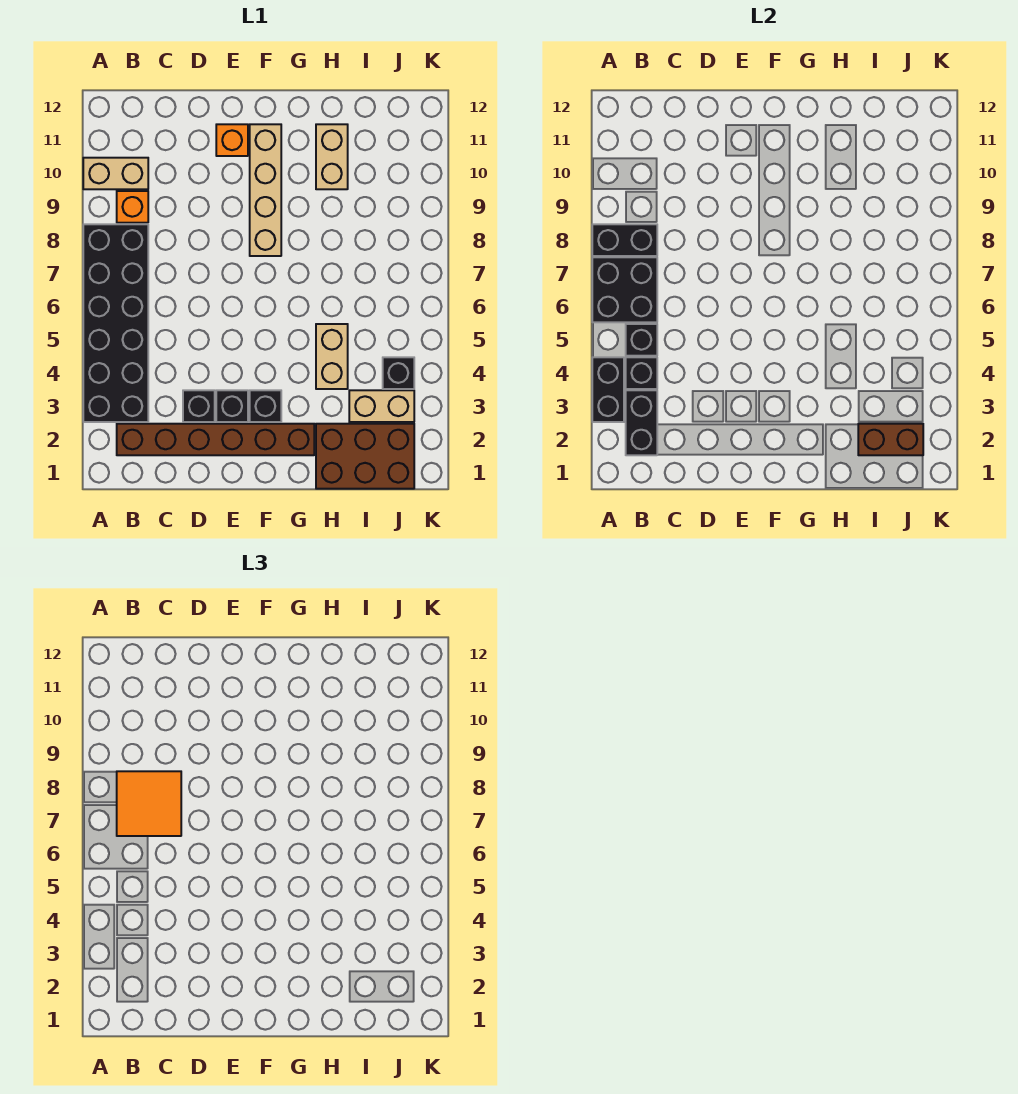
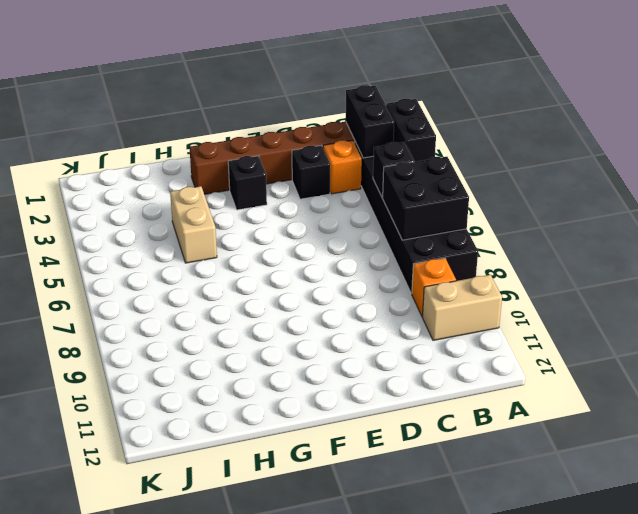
orange 1x1 brick [323,140,362,194] -> orange 1x1 brick moved to [216,124,248,156]
none -> black 1x1 brick [216,390,248,422]
none -> tan 1x4 brick [250,124,281,256]
none -> brown 2x3 brick [316,424,414,489]

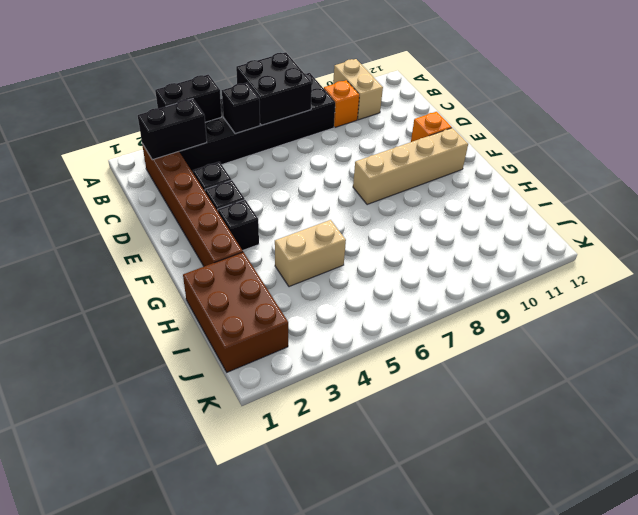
none -> tan 1x2 brick [316,124,348,189]
none -> tan 1x2 brick [349,390,414,422]
none -> black 1x1 brick [383,357,414,389]

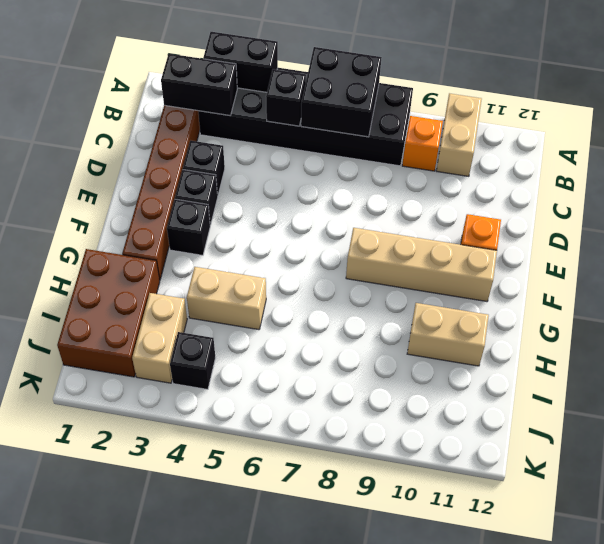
none -> black 1x2 brick [592,224,657,256]
none -> black 1x1 brick [626,357,657,389]
none -> brown 1x2 brick [858,424,923,455]

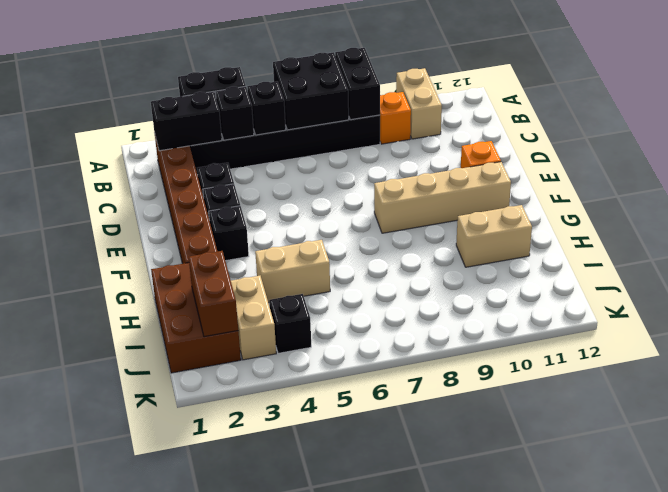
none -> orange 2x2 tile [117,771,181,836]

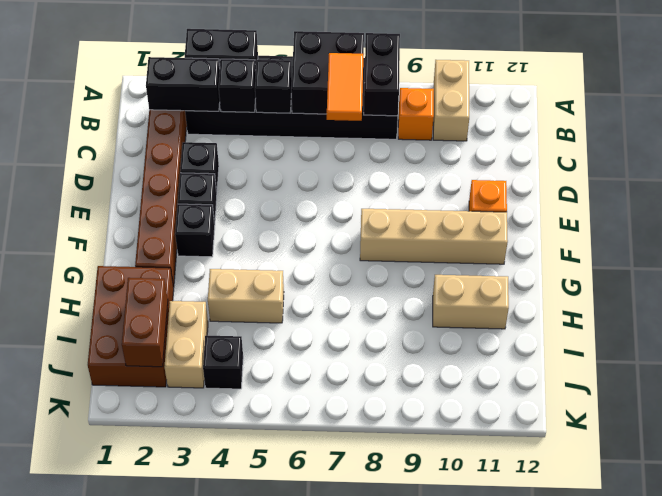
orange 1x2 tile [327,53,363,121] -> orange 2x2 tile [117,771,181,836]

